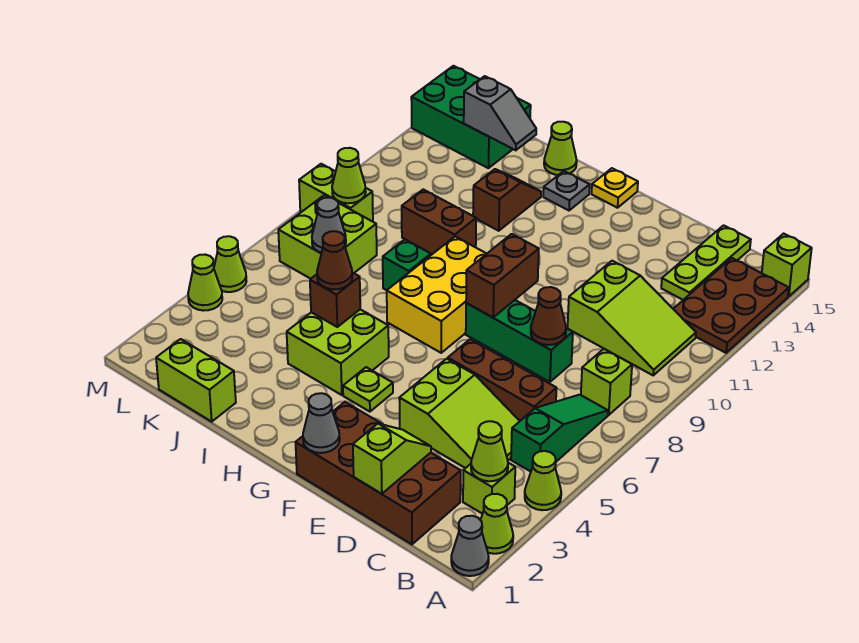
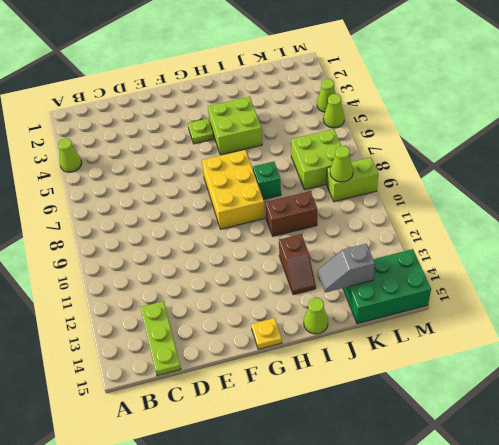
none -> grey 1x1 cone [451,516,489,576]
none -> lime 1x1 cone [481,494,513,554]
none -> brown 2x3 plate [674,258,789,353]
none -> lime 1x1 brick [762,234,812,297]

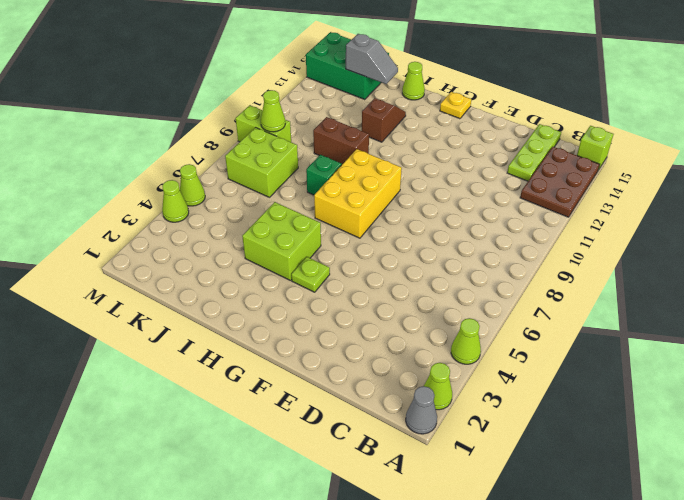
none -> lime 1x1 brick [463,463,515,514]
none -> green 1x3 slope [511,395,608,472]
none -> lime 1x1 brick [581,349,632,415]
none -> lime 2x3 slope [568,261,696,375]

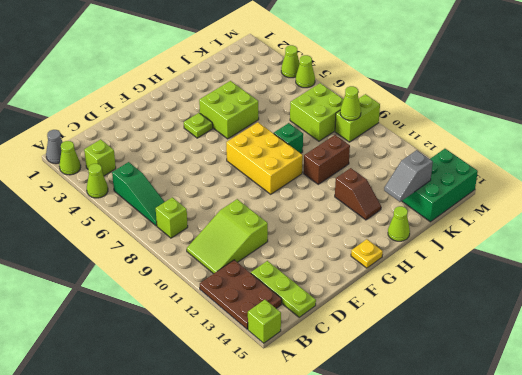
none -> brown 2x4 brick [296,402,461,544]
none -> lime 2x3 slope [399,359,520,468]
none -> brown 1x3 brick [448,339,557,421]
none -> green 1x3 brick [466,300,573,382]

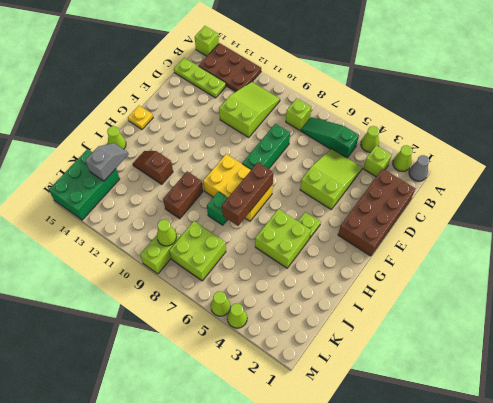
brown 1x3 brick [222,162,273,226] -> brown 1x3 brick moved to [448,339,557,421]
none -> grey 1x1 plate [543,171,590,210]
none -> lime 1x2 brick [156,339,236,422]
none -> lime 1x1 cone [471,421,508,481]
none -> lime 1x2 slope [353,424,431,494]

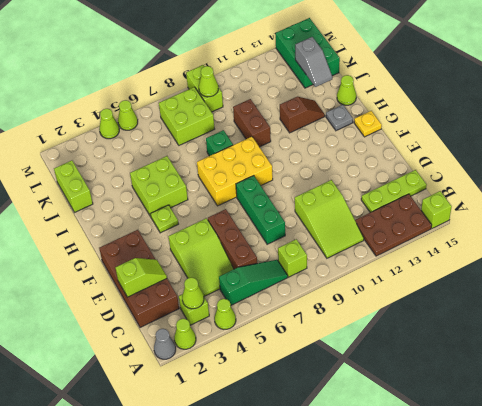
none -> brown 1x1 cone [531,287,566,345]
none -> grey 1x1 cone [303,393,340,453]
none -> brown 1x2 brick [466,234,539,317]
none -> brown 1x1 brick [310,273,360,327]

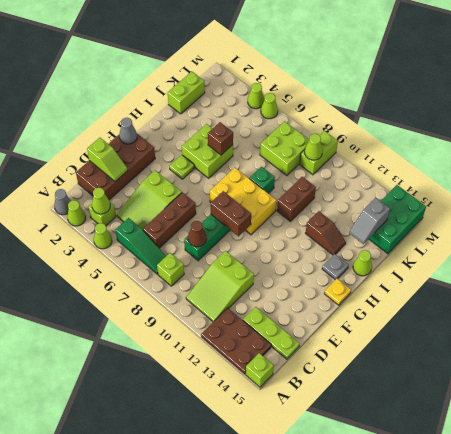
none -> grey 1x1 cone [312,198,346,253]
none -> brown 1x1 cone [317,231,352,289]

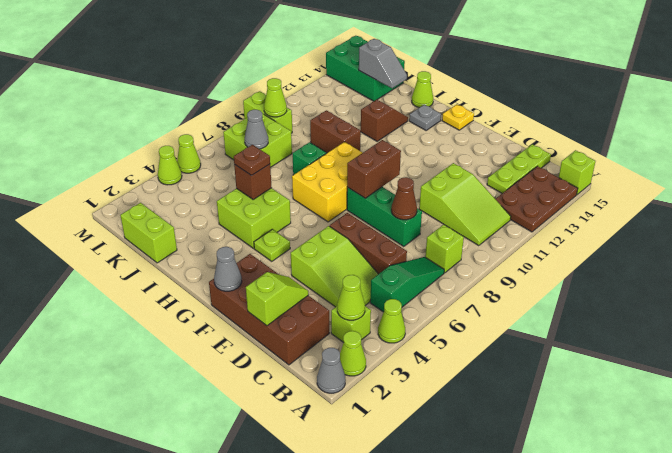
brown 1x1 plate [234,145,270,176] -> brown 1x1 cone [317,231,352,289]

